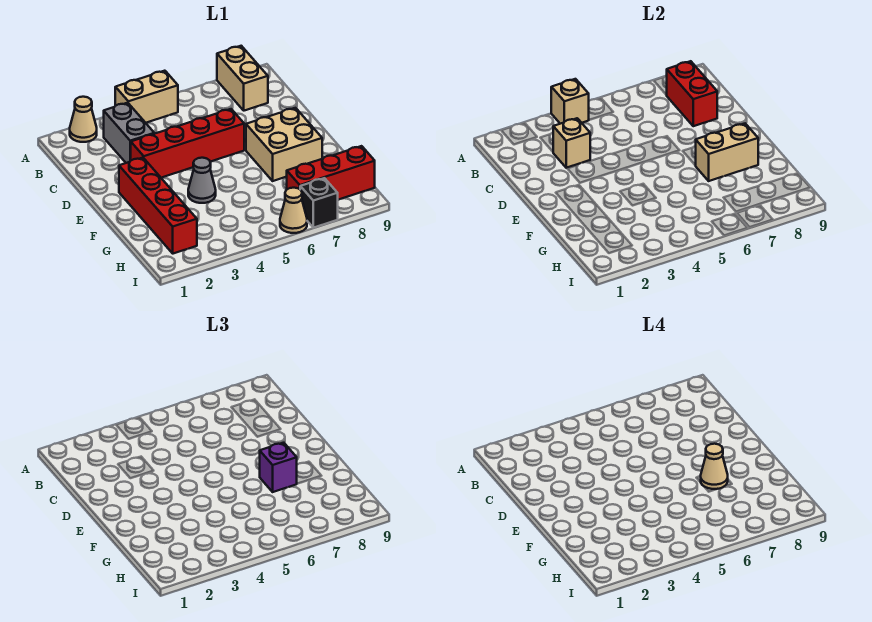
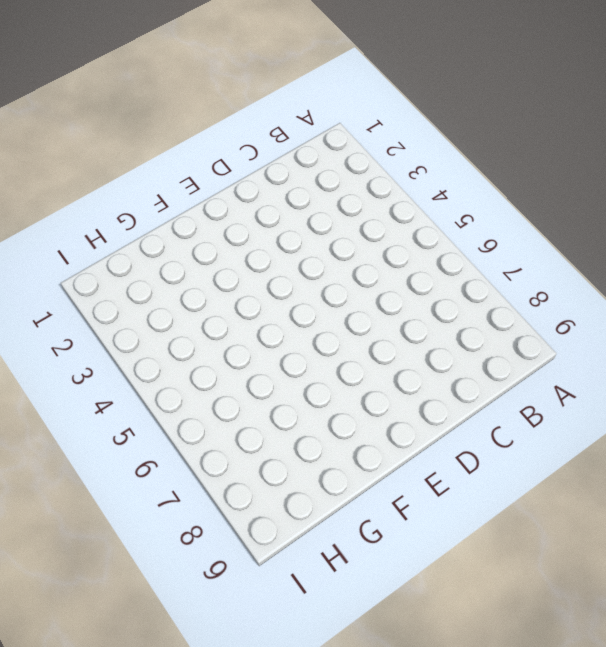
none -> tan 1x1 cone [70,97,97,142]
none -> tan 1x2 brick [115,71,178,123]
none -> tan 1x2 brick [217,46,268,111]

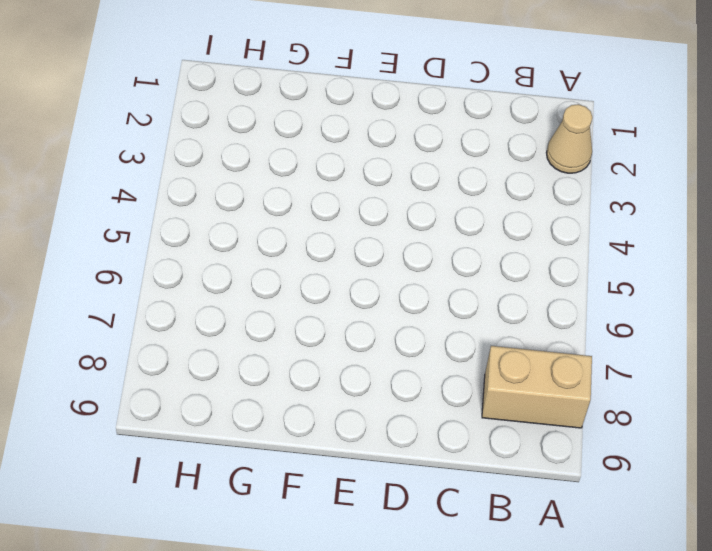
none -> tan 1x2 brick [115,71,178,123]
none -> grey 1x2 brick [104,103,154,163]
none -> red 1x4 brick [131,109,244,178]

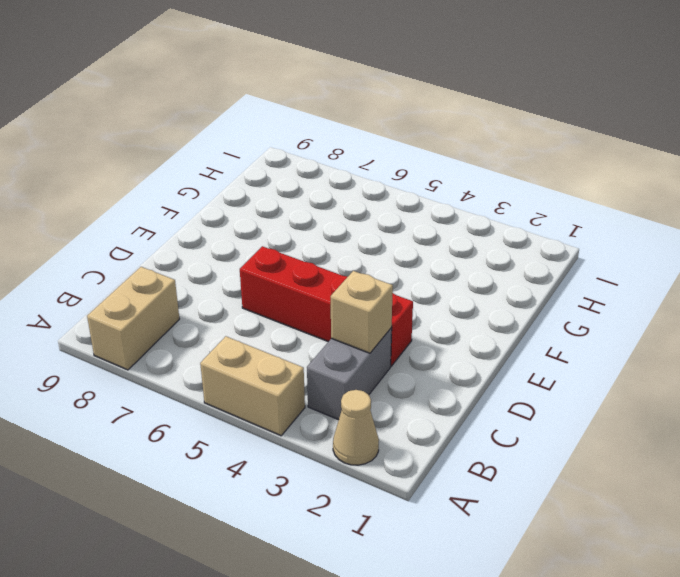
none -> red 1x4 brick [119,158,197,254]
none -> tan 2x2 brick [246,108,322,181]
none -> grey 1x1 cone [188,158,216,203]

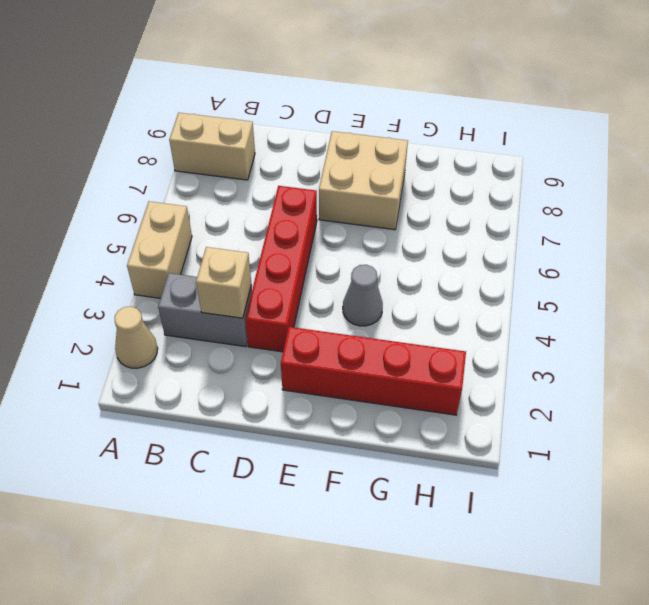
none -> red 1x3 brick [287,146,375,200]
none -> tan 1x1 cone [280,188,307,233]
none -> black 1x1 brick [300,178,338,228]

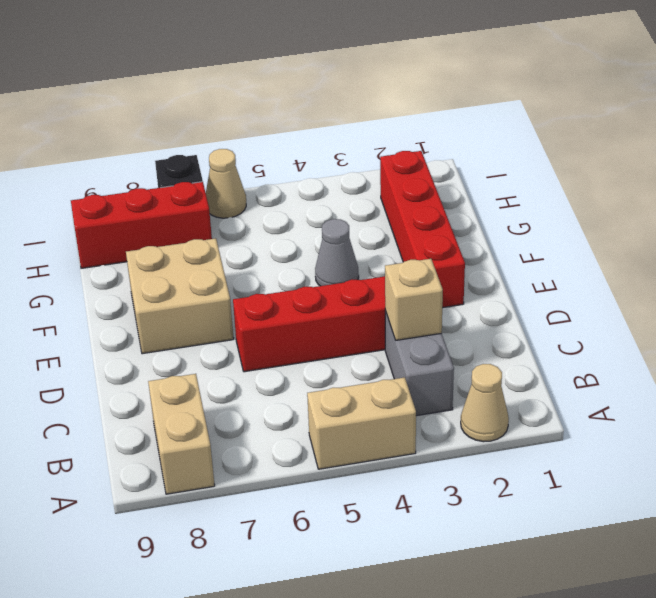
none -> tan 1x1 brick [551,79,589,124]
none -> red 1x2 brick [667,61,717,126]
none -> tan 1x2 brick [695,123,758,181]

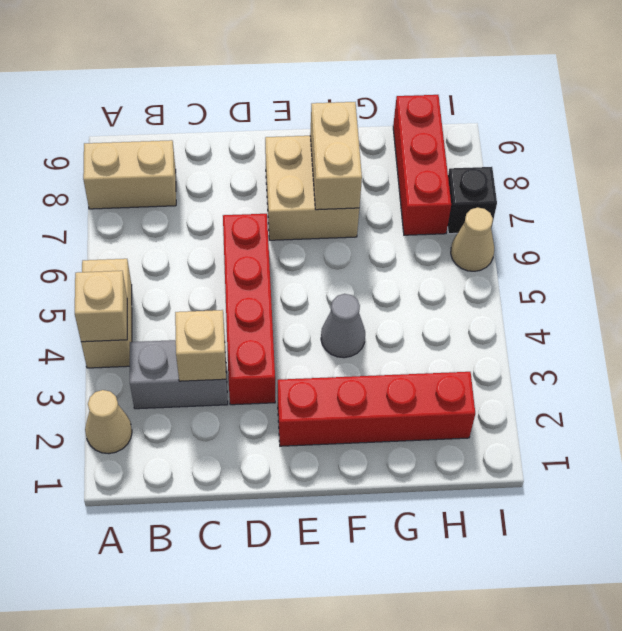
none -> red 1x2 brick [667,61,717,126]
none -> purple 1x1 brick [260,443,297,492]
none -> tan 1x1 cone [701,444,728,489]

